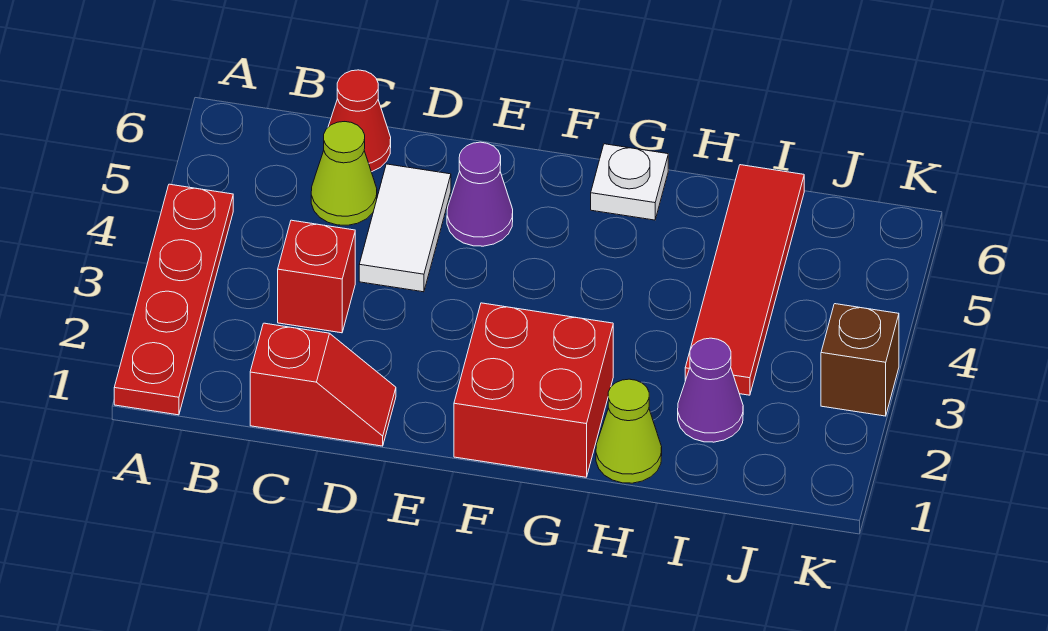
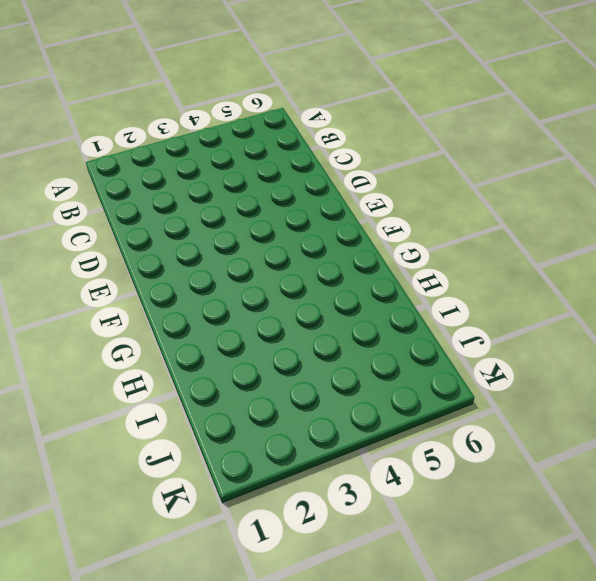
none -> red 1x4 plate [114,184,233,415]
none -> red 1x2 slope [250,323,396,446]
none -> red 1x1 brick [278,220,355,333]

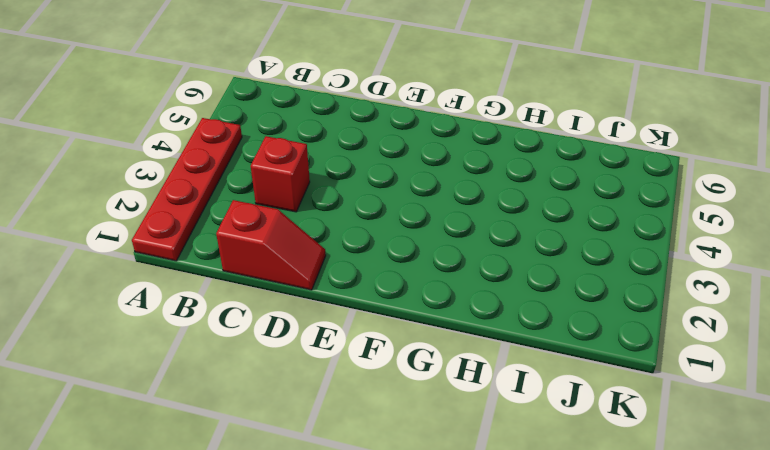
none -> lime 1x1 cone [311,122,377,225]
none -> red 1x1 cone [328,70,391,172]
none -> white 1x2 tile [359,164,451,292]

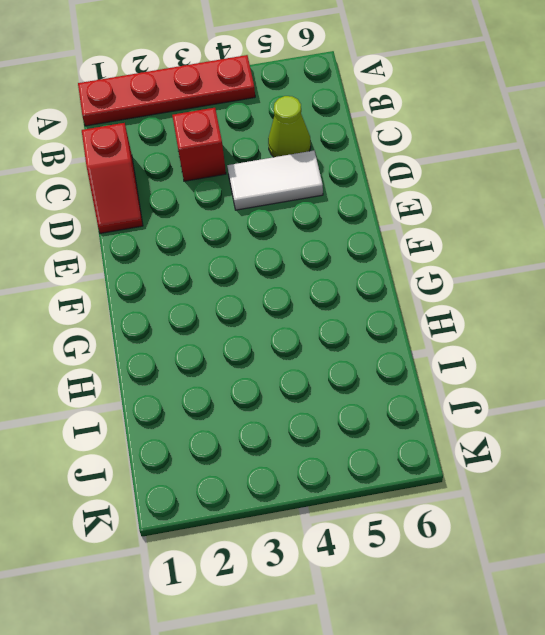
none -> red 1x1 cone [328,70,391,172]
none -> purple 1x1 cone [447,142,513,246]
none -> red 2x2 brick [454,303,613,477]

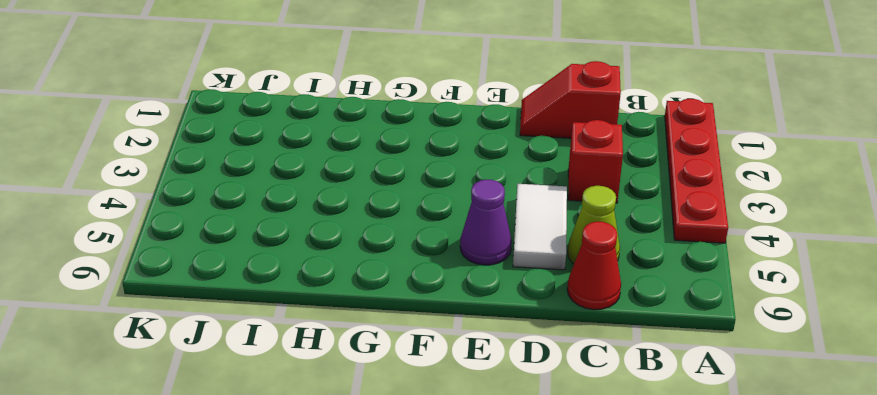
none -> red 2x2 brick [454,303,613,477]
none -> white 1x1 plate [591,144,668,220]
none -> lime 1x1 cone [596,379,662,483]

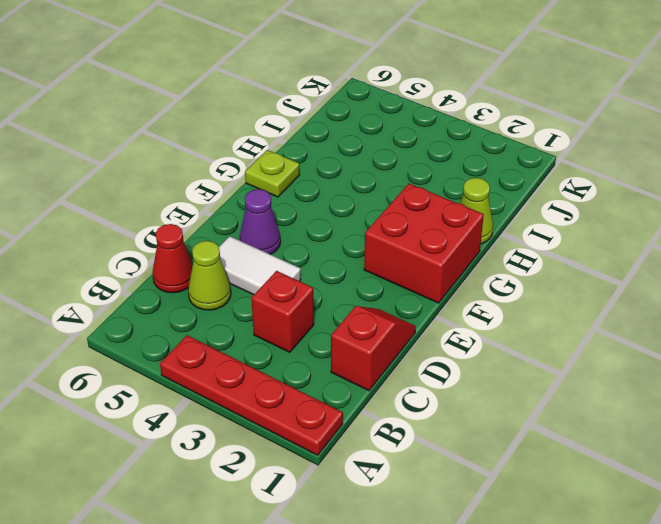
lime 1x1 plate [245,150,300,197] -> white 1x1 plate [591,144,668,220]
none -> purple 1x1 cone [678,338,743,442]
none -> red 1x4 tile [685,165,804,395]
none -> brown 1x1 brick [821,304,899,416]

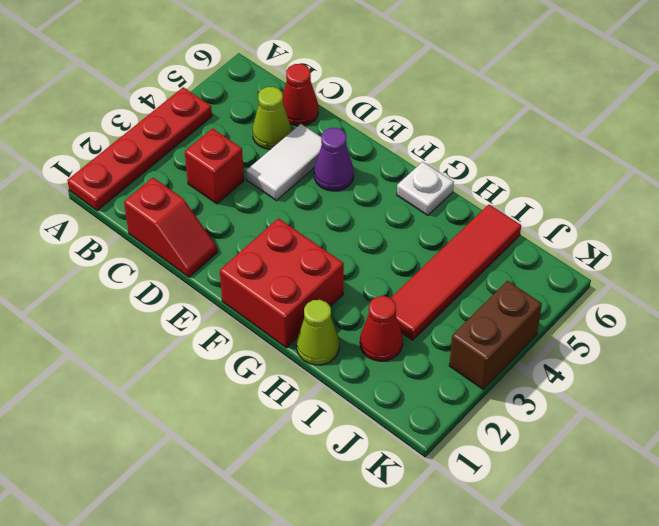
red 1x1 cone [360,296,403,361] -> purple 1x1 cone [678,338,743,442]
brown 1x2 brick [449,281,542,389] -> brown 1x1 brick [821,304,899,416]

